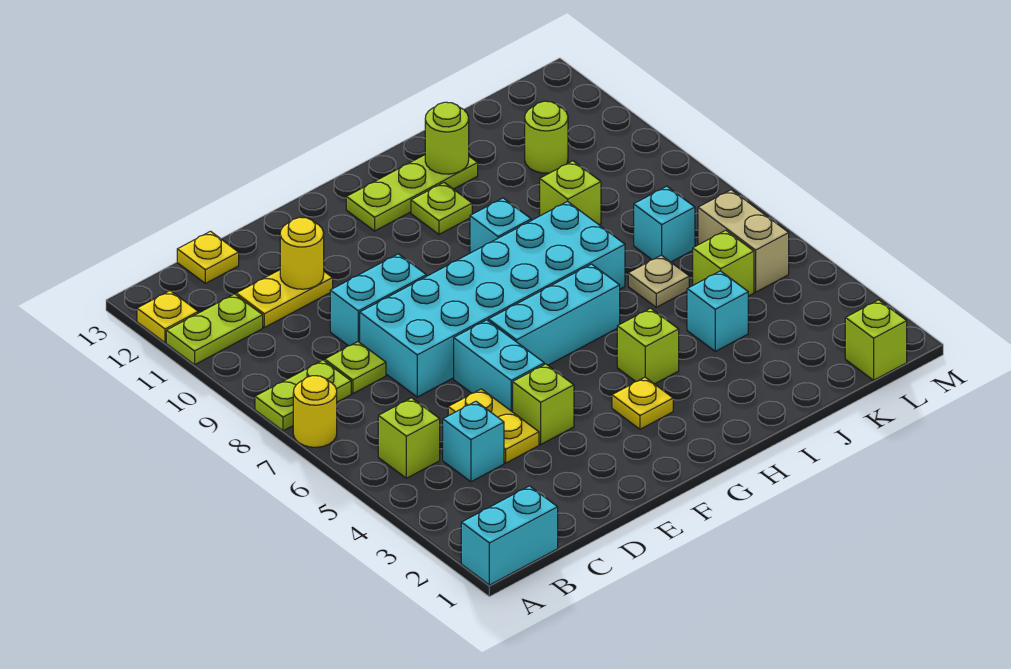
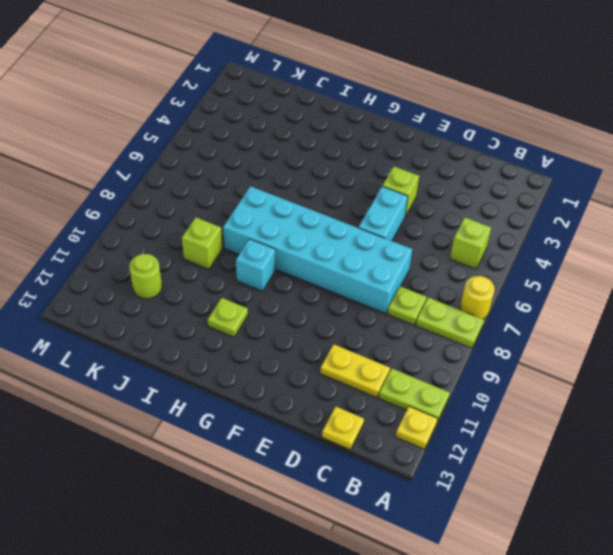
none -> cyan 1x2 brick [461,486,558,585]
none -> cyan 1x1 brick [443,401,504,482]
none -> yellow 1x2 plate [448,389,539,463]
none -> cyan 1x2 brick [330,254,426,346]

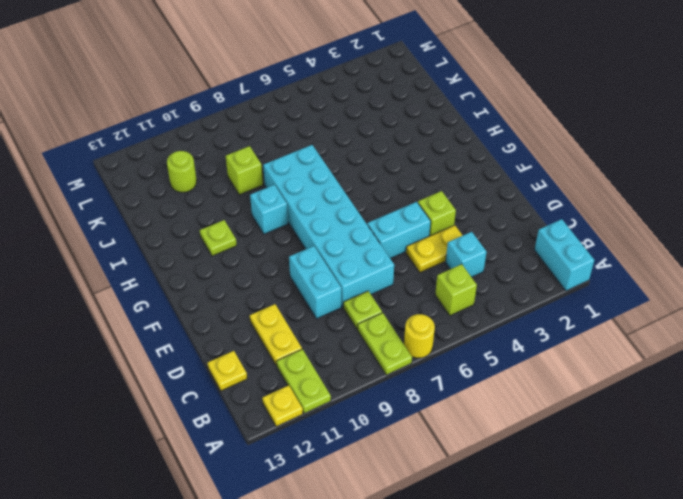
none -> cyan 1x3 brick [489,264,620,365]
none -> yellow 1x1 plate [612,377,673,429]
none -> lime 1x3 plate [346,155,478,231]
none -> lime 1x1 brick [617,308,679,384]

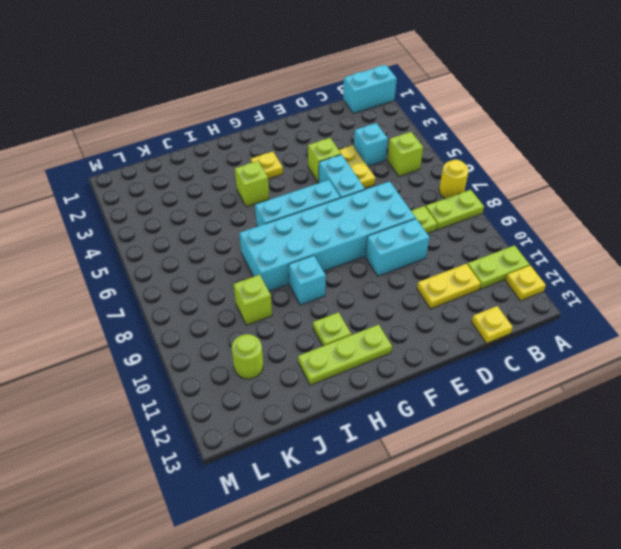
none -> cyan 1x1 brick [687,271,748,351]
none -> tan 1x1 plate [628,255,689,307]
none -> lime 1x1 brick [693,230,754,296]
none -> cyan 1x1 brick [634,186,695,262]

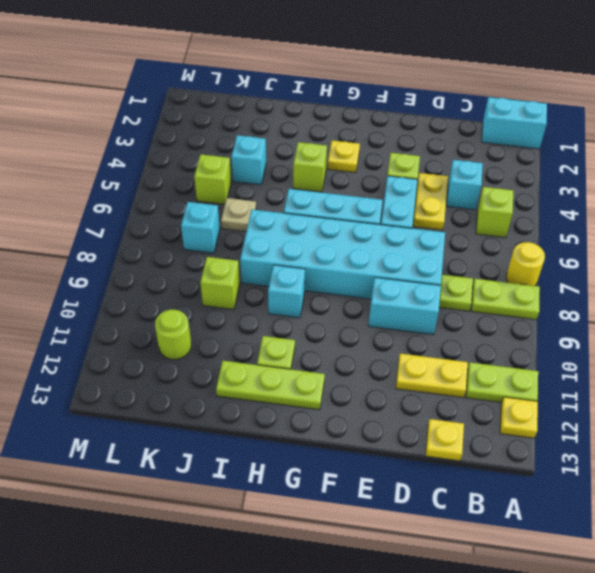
none -> lime 1x1 brick [845,300,907,380]
none -> tan 1x2 brick [698,190,789,292]
none -> yellow 1x1 round brick [280,217,324,289]
none -> lime 1x1 round brick [425,102,469,174]

